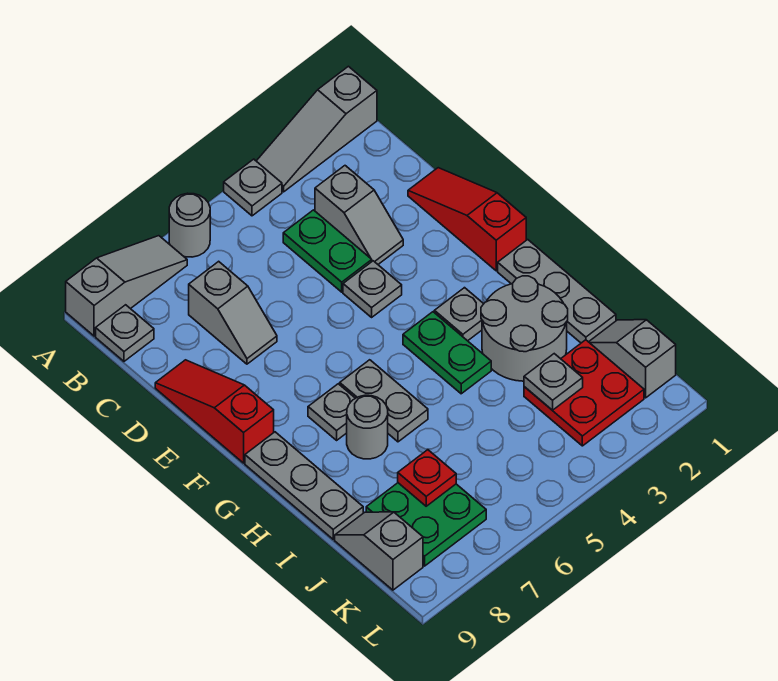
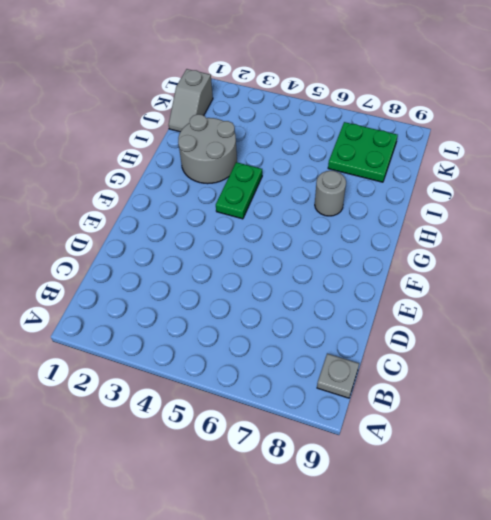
none -> grey 1x3 slope [257,66,377,192]
none -> grey 1x1 plate [224,159,282,216]
none -> grey 1x1 round brick [169,193,210,257]

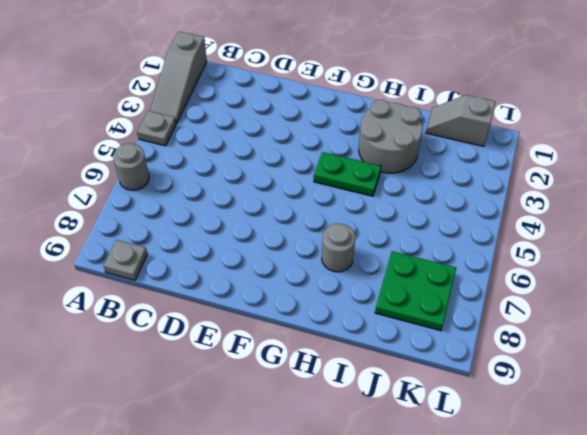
none -> grey 1x3 slope [66,236,187,336]
none -> grey 1x2 slope [315,166,403,264]
none -> green 1x2 plate [283,210,372,292]

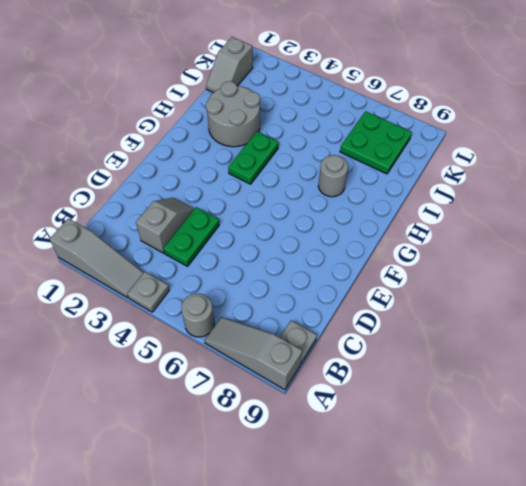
none -> grey 1x2 slope [189,261,277,364]
none -> red 1x3 slope [408,168,526,271]
none -> red 1x3 slope [155,360,274,463]

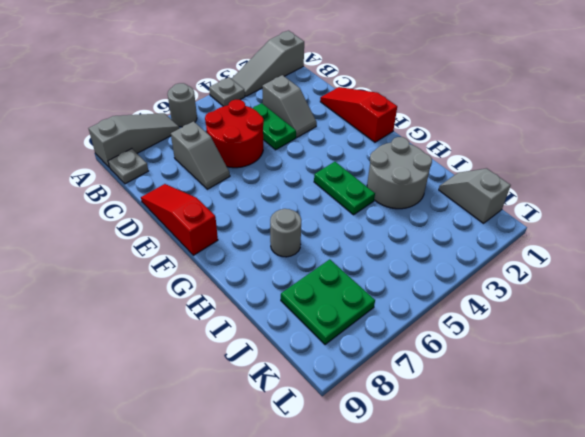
red 2x2 round brick [205,100,264,168] -> none
none -> grey 1x1 plate [343,261,402,317]
none -> grey 1x3 plate [498,240,616,343]
none -> grey 1x1 plate [434,288,483,341]

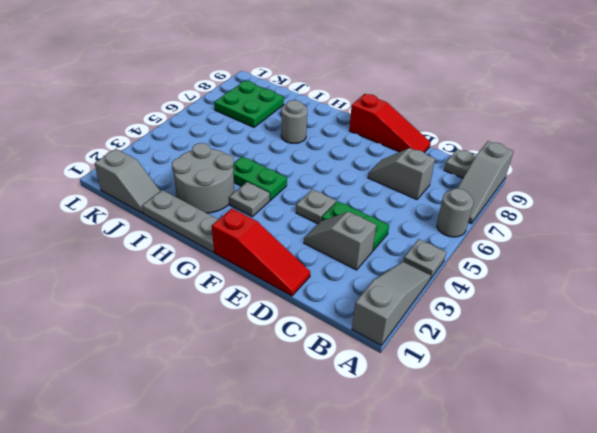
none -> grey 1x2 plate [340,360,428,442]
none -> grey 1x1 plate [308,384,355,440]
none -> grey 1x3 plate [245,432,363,539]

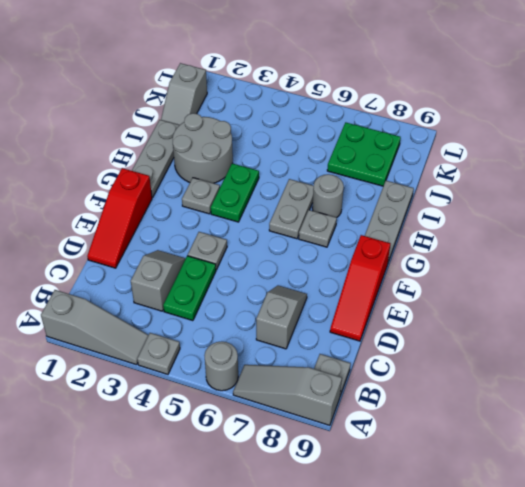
none -> red 2x2 plate [524,340,644,446]
none -> grey 1x2 slope [335,512,423,590]
none -> grey 1x1 plate [524,354,583,410]

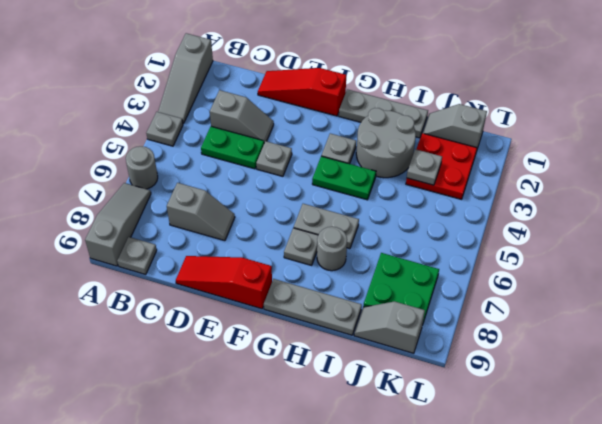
none -> red 1x1 plate [398,450,456,506]

